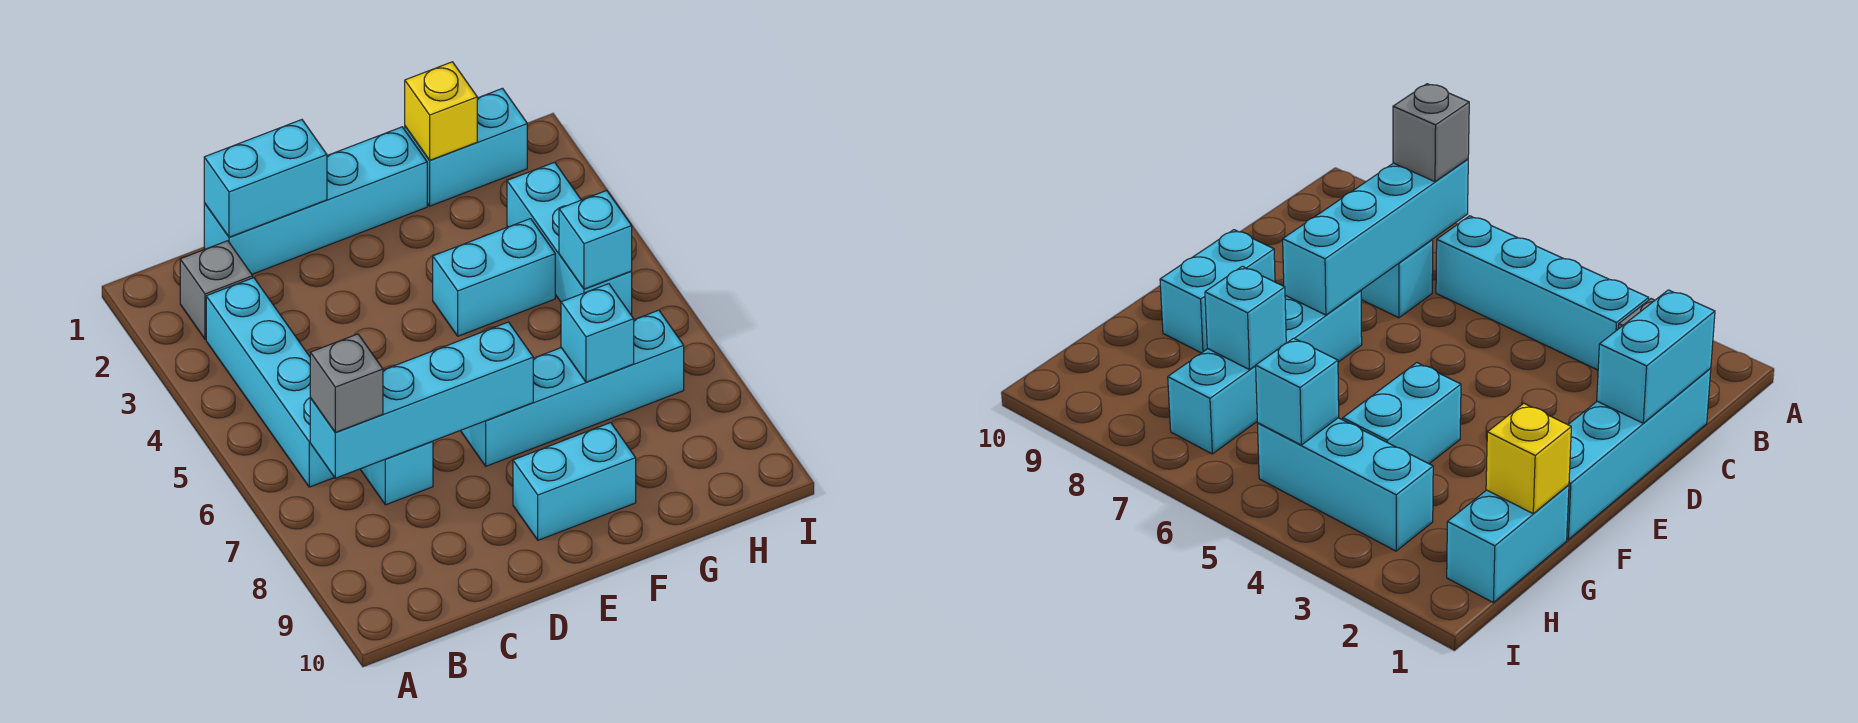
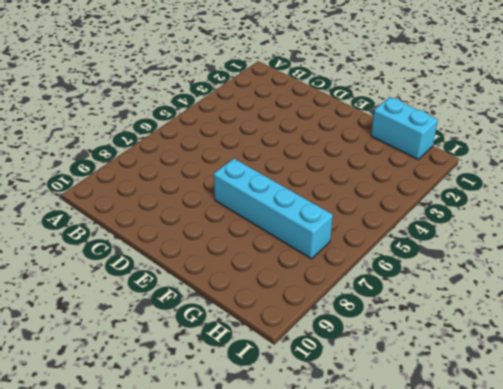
none -> grey 1x1 brick [180,241,253,339]
none -> cyan 1x4 brick [206,278,334,487]
none -> cyan 1x4 brick [204,127,427,274]

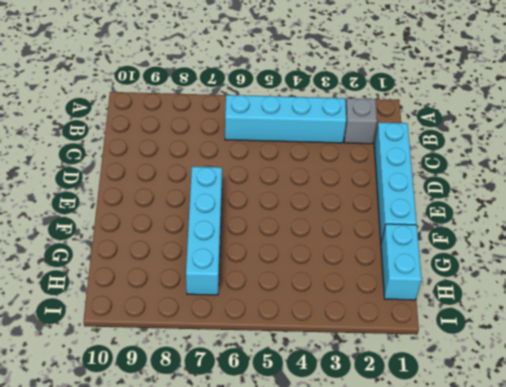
none -> cyan 1x1 brick [361,441,433,505]
none -> cyan 1x2 brick [513,423,636,540]
none -> cyan 1x2 brick [433,219,555,336]

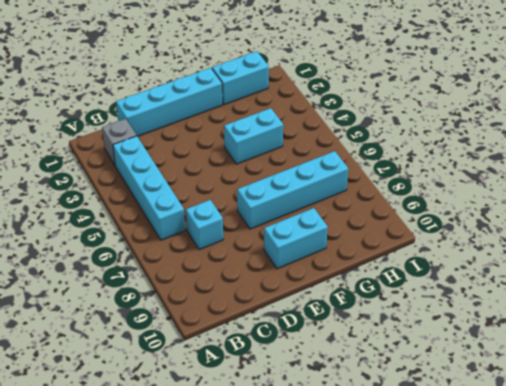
none -> cyan 1x3 brick [507,162,632,316]
none -> cyan 1x4 brick [310,322,533,478]
none -> cyan 1x2 brick [204,120,327,237]

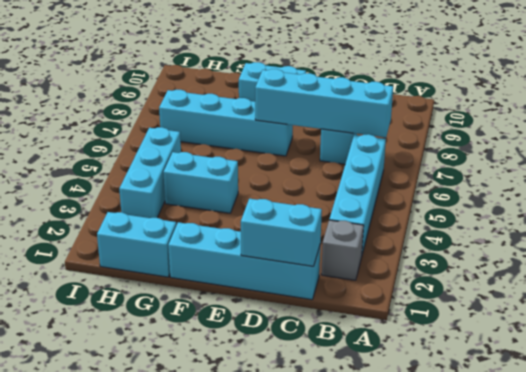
none -> yellow 1x1 brick [405,62,477,160]
none -> cyan 1x1 brick [561,284,634,382]
none -> cyan 1x1 brick [559,191,632,289]

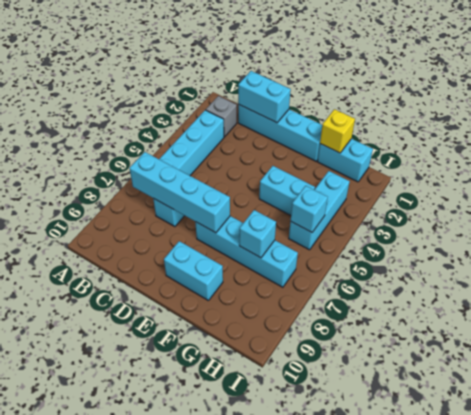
none -> grey 1x1 brick [310,334,383,432]

